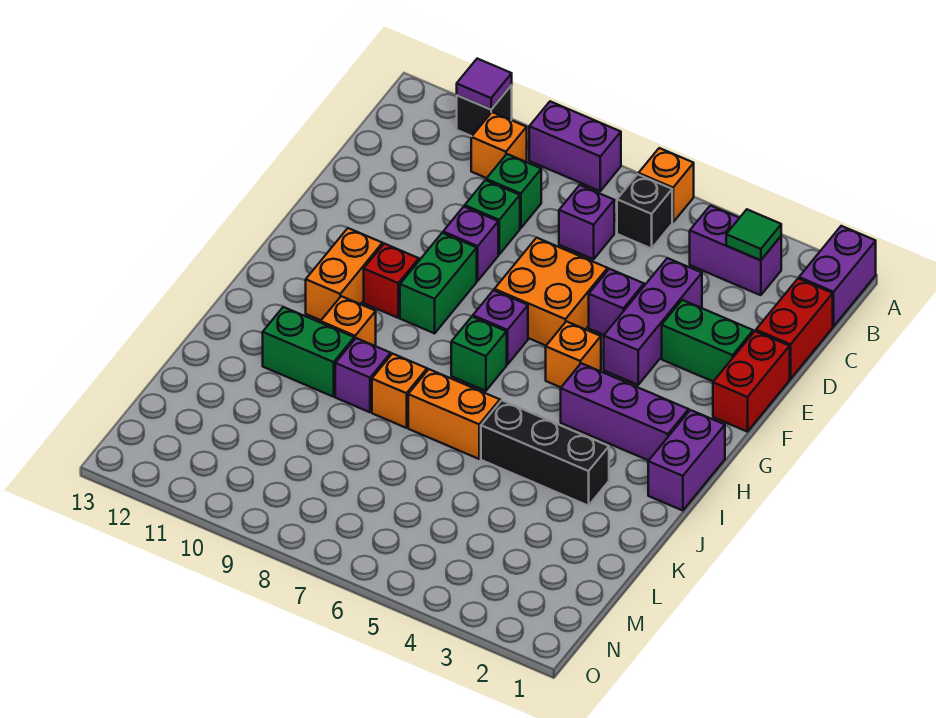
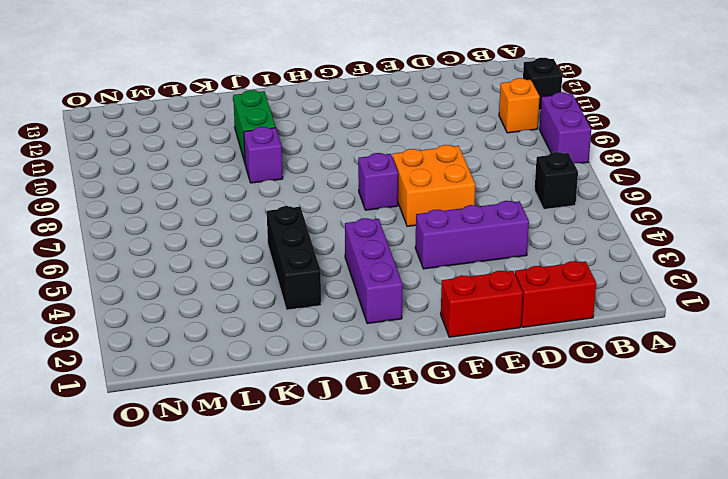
none -> purple 1x2 brick [799,226,876,326]
none -> orange 1x1 brick [639,148,694,222]
none -> purple 1x2 brick [690,205,781,295]
none -> purple 1x1 brick [559,185,614,259]

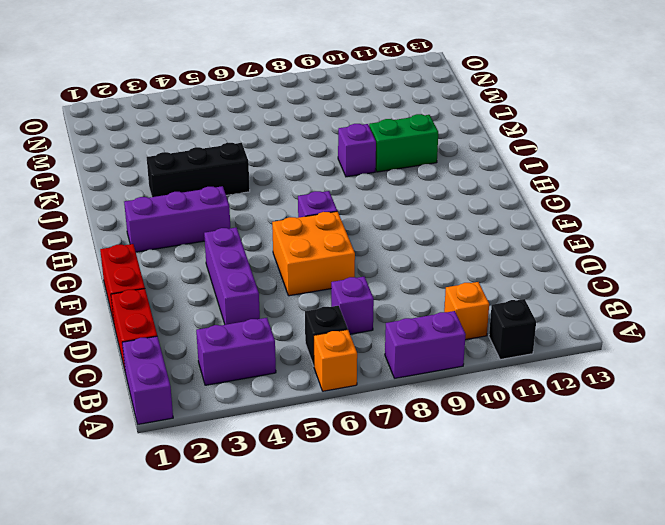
none -> green 1x1 brick [486,154,541,228]
none -> green 1x1 brick [465,180,520,254]
none -> green 1x2 brick [662,300,753,382]
none -> purple 1x1 brick [589,269,644,335]

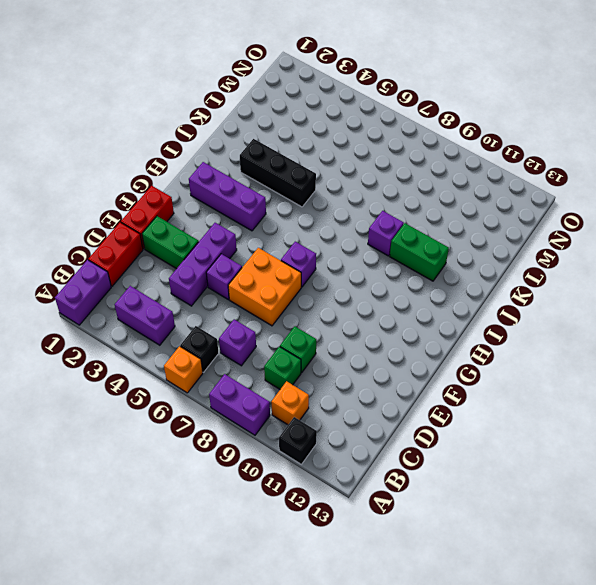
none -> purple 1x1 brick [443,207,498,281]
none -> green 1x2 brick [400,233,477,333]
none -> orange 1x1 brick [546,321,601,387]
none -> red 1x1 brick [364,244,419,318]

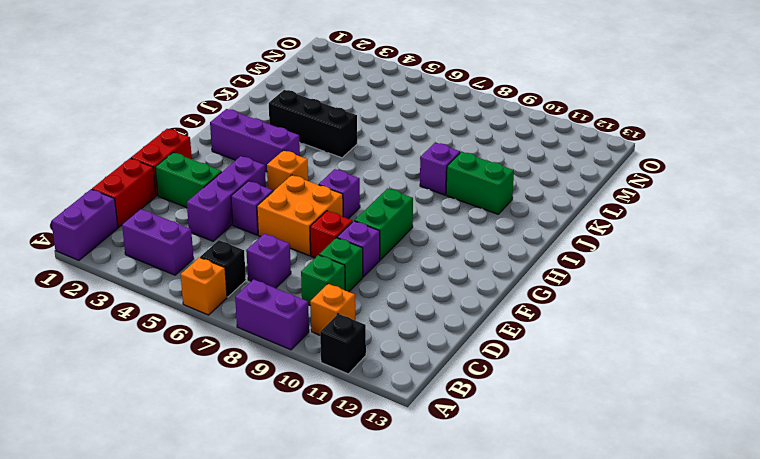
red 1x1 brick [310,211,352,258] -> red 1x1 brick moved to [364,244,419,318]
none -> orange 1x2 brick [306,228,382,320]
none -> purple 1x2 brick [648,410,725,511]
none -> green 1x1 brick [451,317,507,391]
none -> orange 1x1 brick [321,296,376,346]

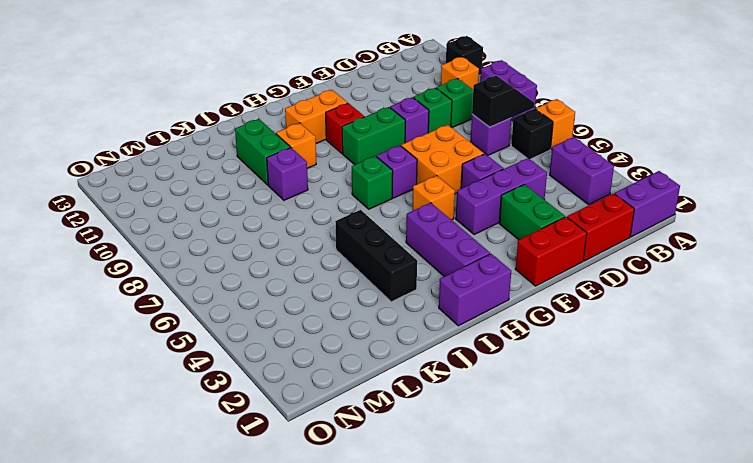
black 1x2 slope [472,76,534,127] -> none
none -> orange 1x2 brick [408,369,500,459]
none -> orange 1x1 brick [372,354,427,428]
none -> purple 1x1 tile [457,59,512,109]
none -> green 1x1 tile [726,210,781,260]

